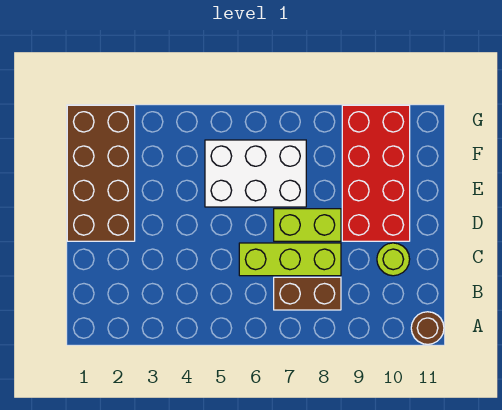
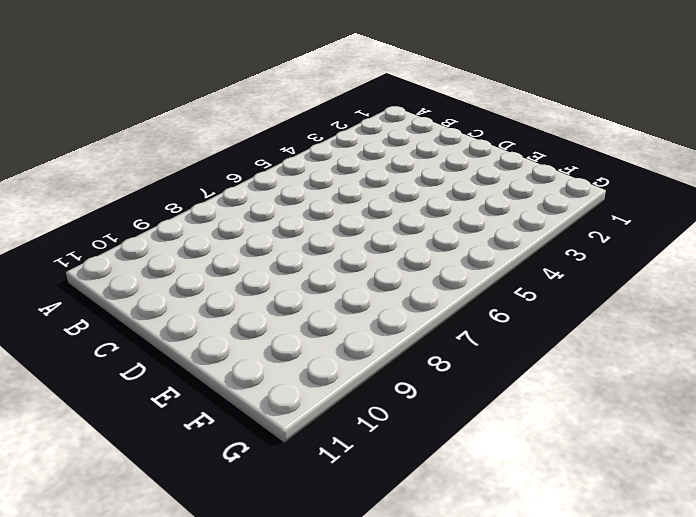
none -> brown 1x1 round brick [411,312,444,344]
none -> brown 1x2 brick [274,277,341,310]

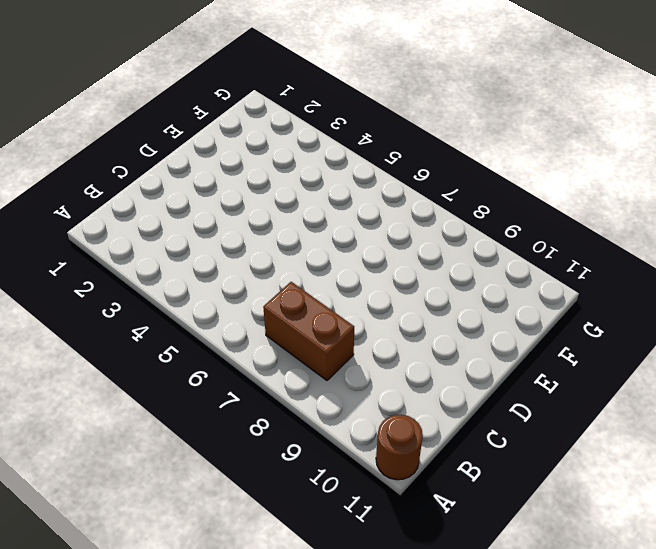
none -> lime 1x3 brick [239,243,341,276]
none -> lime 1x1 round brick [377,243,410,276]

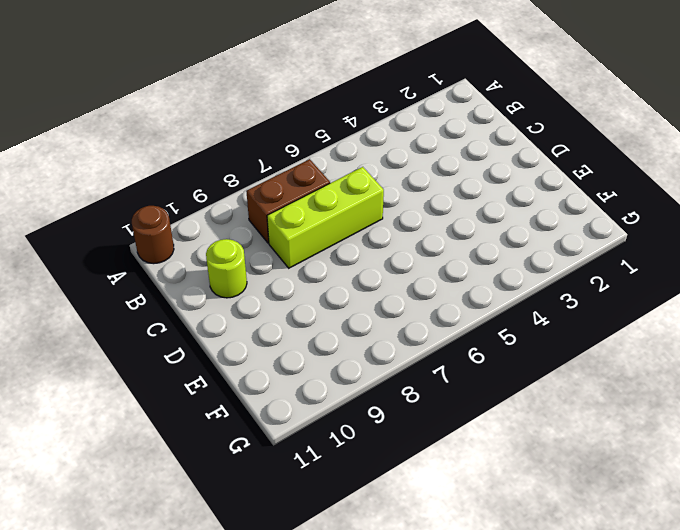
none -> brown 2x4 brick [67,105,135,241]
none -> lime 1x2 brick [274,209,341,241]

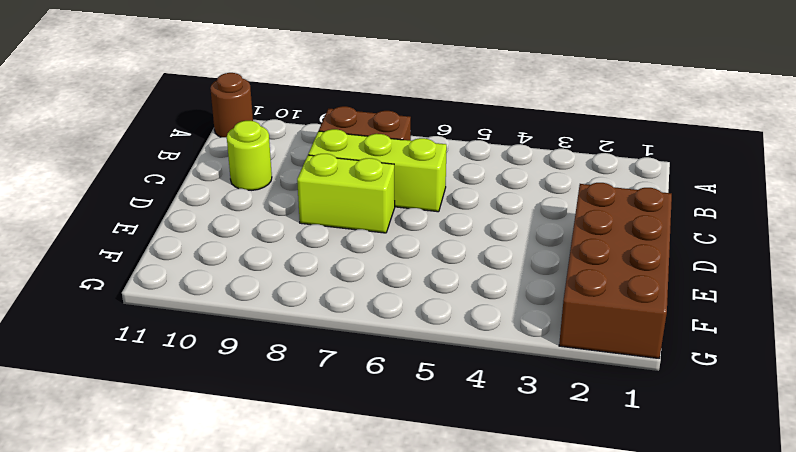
none -> red 2x4 brick [342,105,410,241]
none -> white 2x3 brick [205,140,306,207]

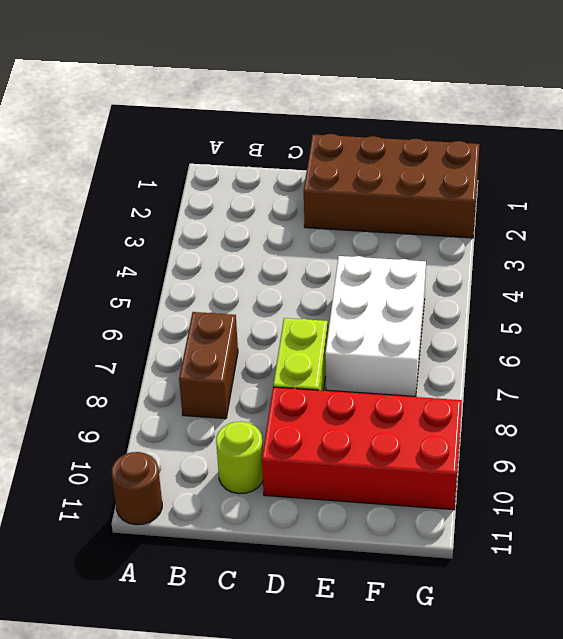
none -> lime 1x3 brick [239,243,341,276]

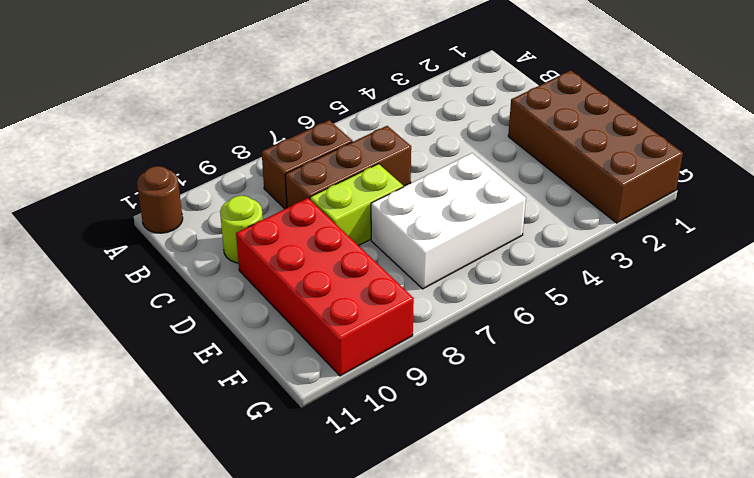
brown 1x3 brick [285,126,411,208] -> lime 1x3 brick [239,243,341,276]

